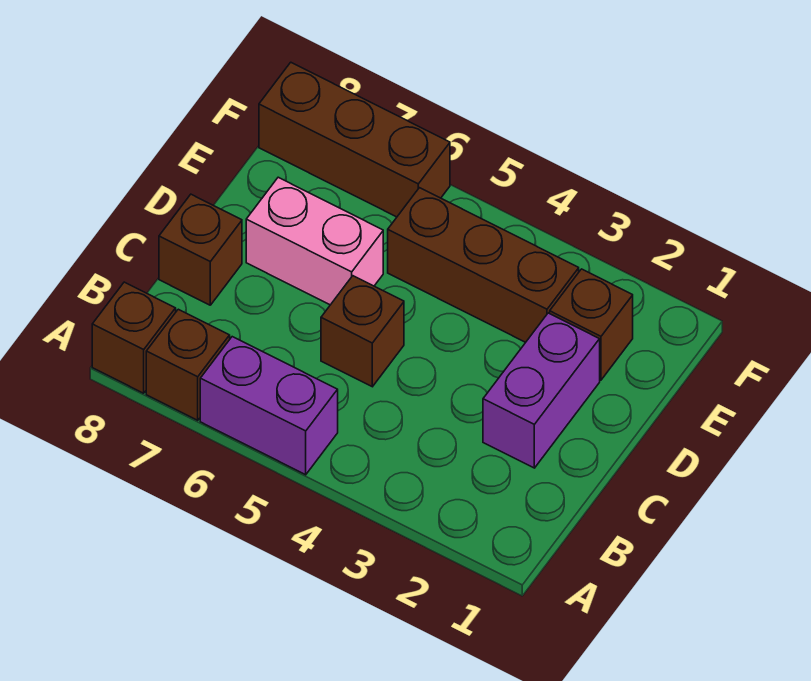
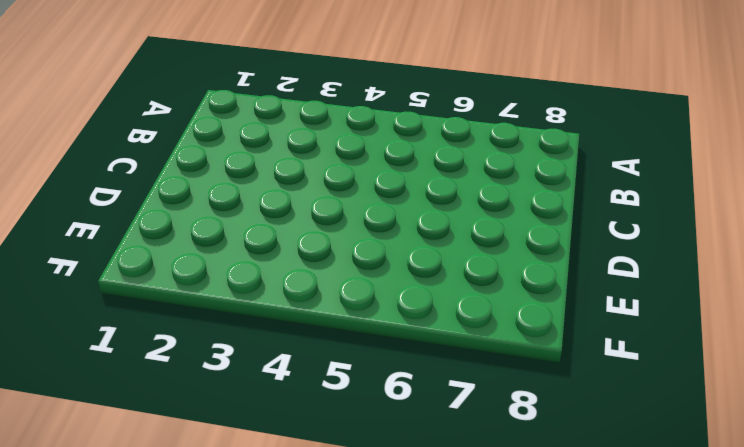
none -> purple 1x2 brick [200,337,338,475]
none -> brown 1x1 brick [146,309,230,420]

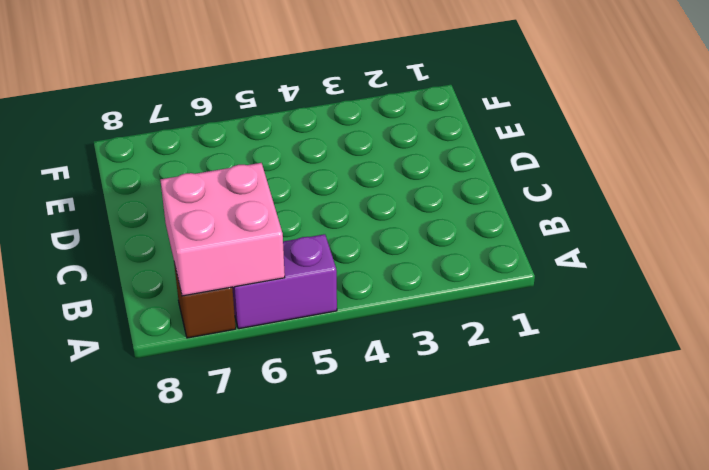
pink 2x2 brick [160,163,285,296] -> none
none -> brown 1x1 brick [92,282,176,393]
none -> purple 1x2 brick [483,313,600,468]

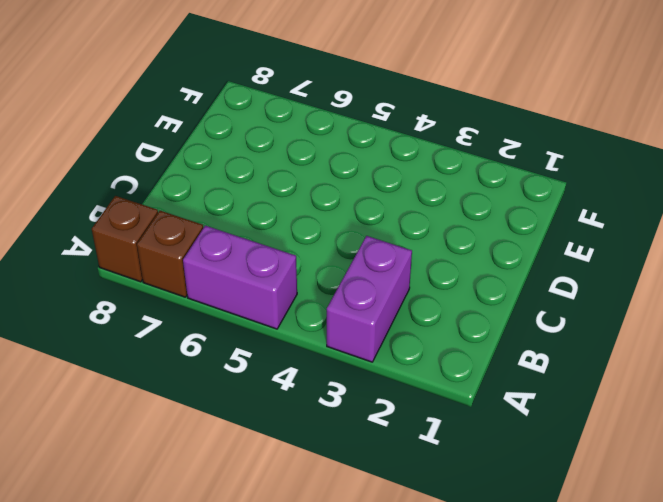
purple 1x2 brick [327,236,412,362] -> purple 1x2 brick moved to [483,313,600,468]
none -> brown 1x1 brick [321,276,404,387]
none -> brown 1x1 brick [159,194,242,305]

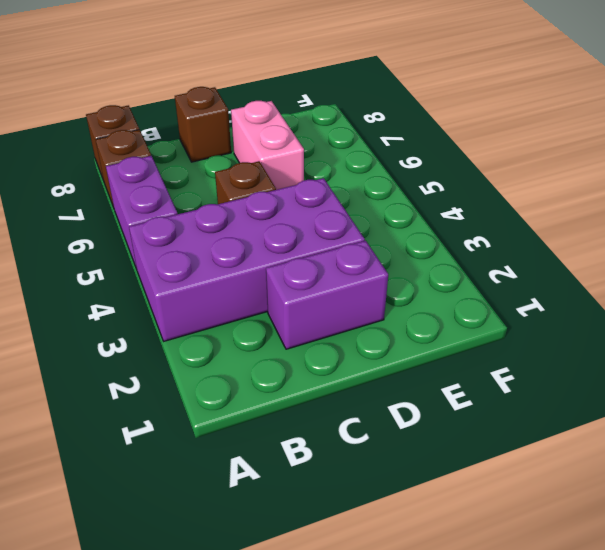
purple 2x4 brick [129,178,365,341] -> none
none -> brown 1x1 brick [550,269,633,380]
none -> brown 1x3 brick [388,188,579,342]

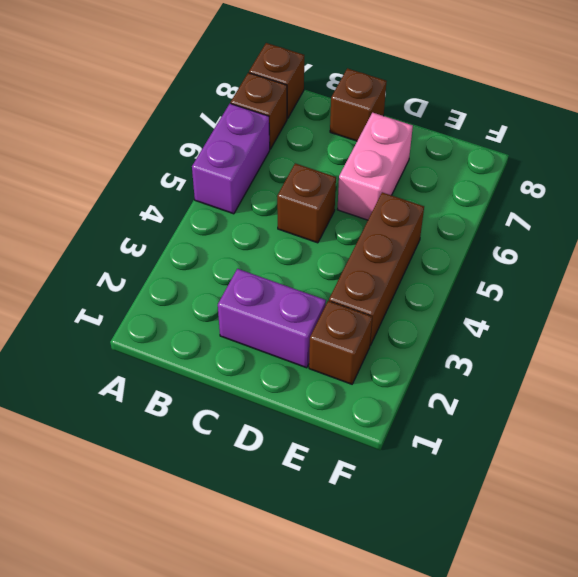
none -> brown 1x3 brick [259,62,450,217]

